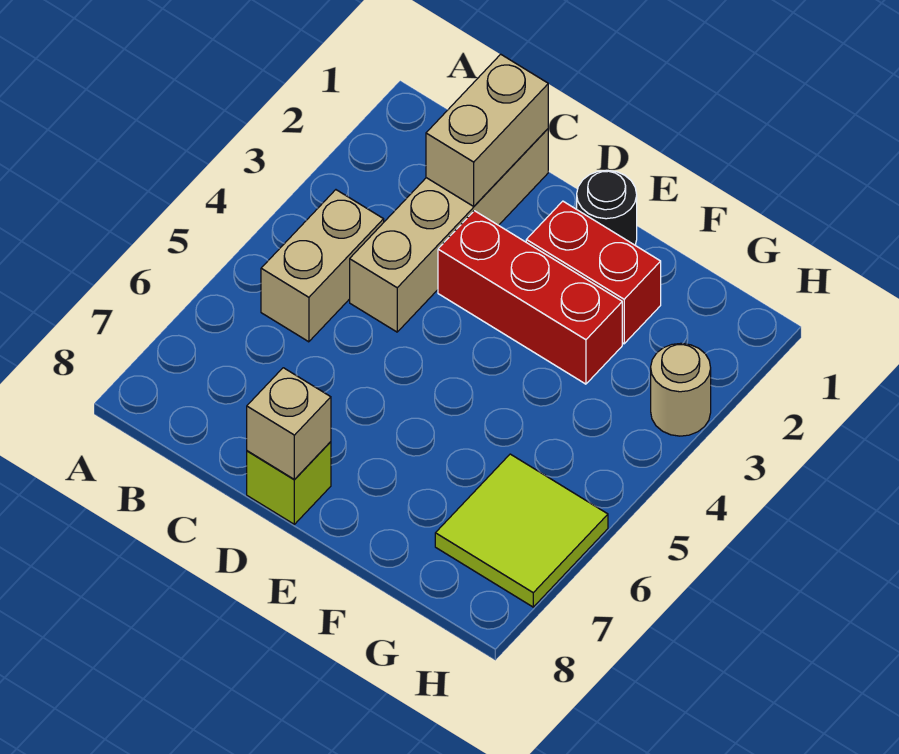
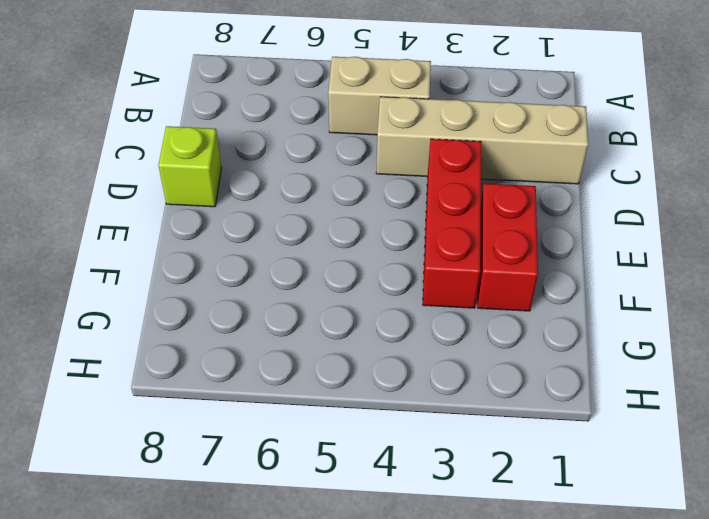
none -> black 1x1 round brick [577,170,637,245]
none -> lime 2x2 tile [435,454,608,607]

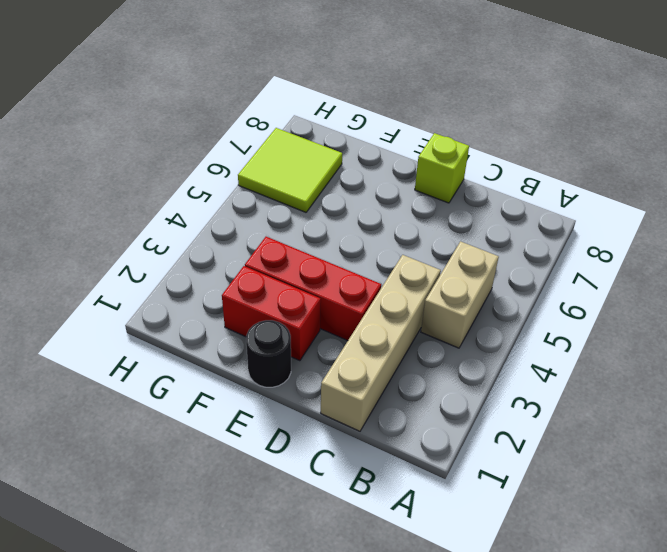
none -> tan 1x1 round brick [651,343,711,436]
none -> tan 1x2 brick [426,54,548,206]

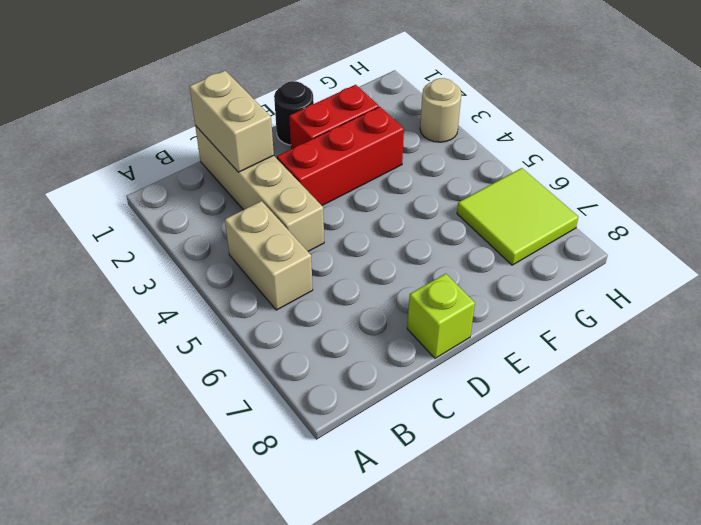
none -> tan 1x1 brick [247,368,331,480]

